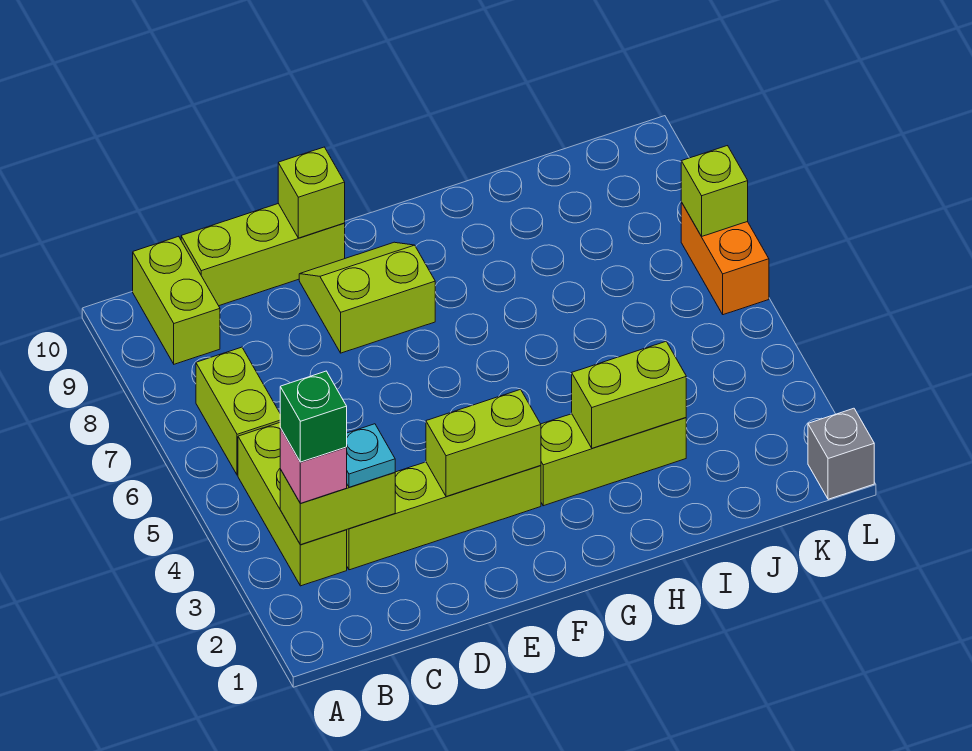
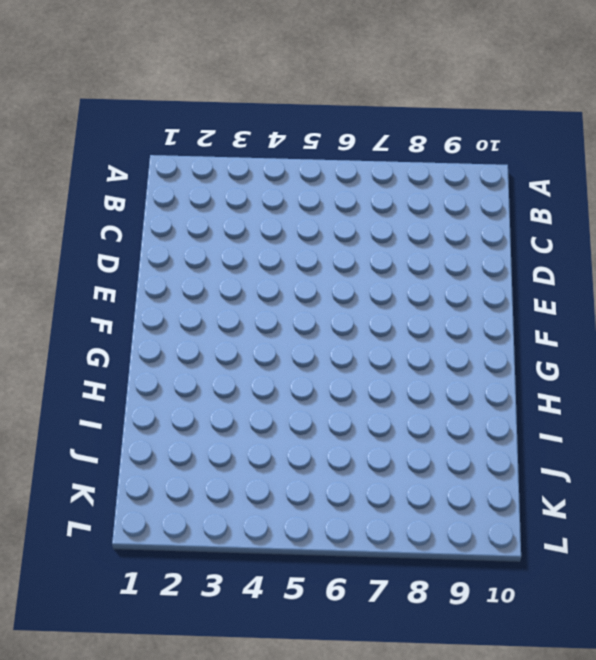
none -> lime 1x3 brick [238,423,347,586]
none -> lime 1x2 brick [196,347,280,475]
none -> lime 1x2 brick [133,236,220,364]

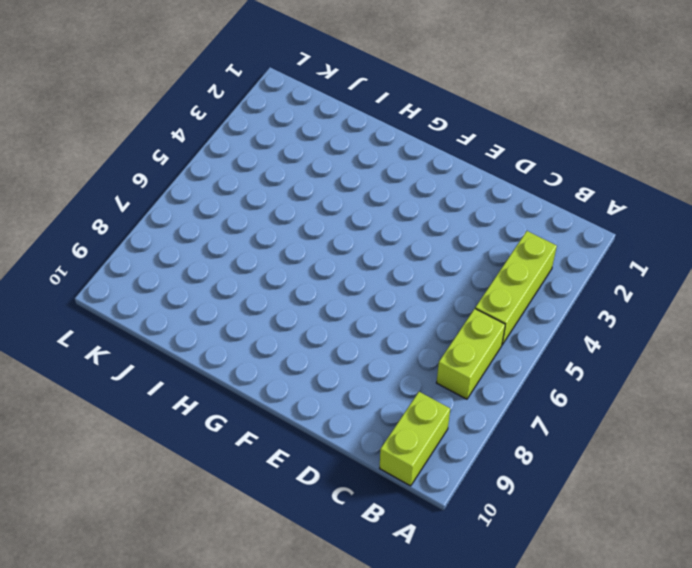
none -> lime 1x4 brick [347,462,541,570]
none -> lime 1x3 brick [181,204,345,306]
none -> lime 2x2 slope [299,242,435,353]

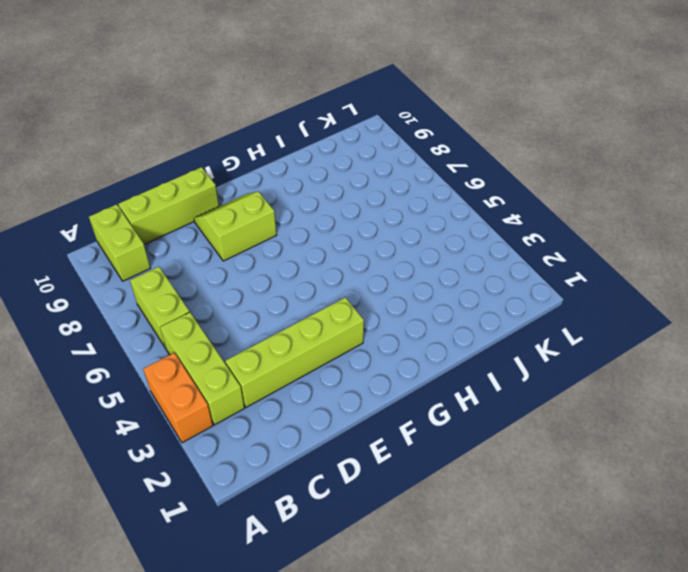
orange 1x2 brick [143,353,213,443] -> orange 1x2 brick moved to [681,202,769,315]
none -> lime 1x3 brick [541,414,686,506]
none -> grey 1x1 brick [808,408,874,499]
none -> lime 1x2 brick [280,469,395,545]

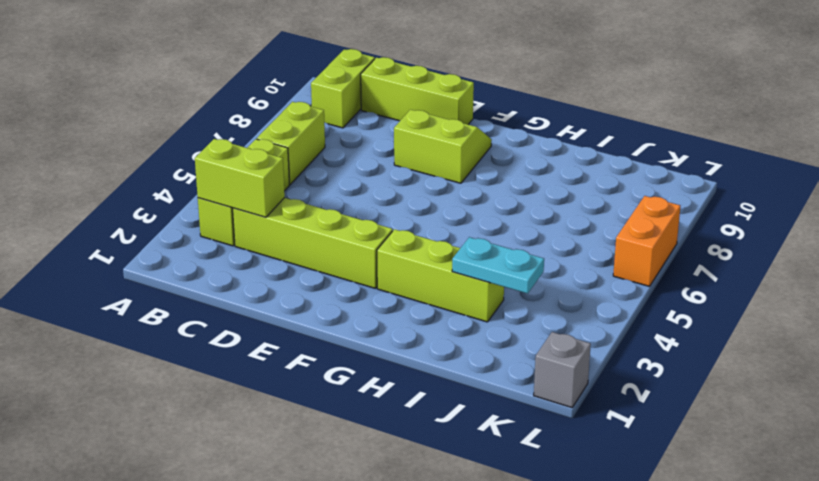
cyan 1x2 plate [452,237,544,294] -> lime 1x2 brick [572,342,686,448]
none -> lime 1x2 brick [426,390,541,497]
none -> lime 1x1 brick [278,147,345,238]
none -> lime 1x1 brick [681,146,748,236]

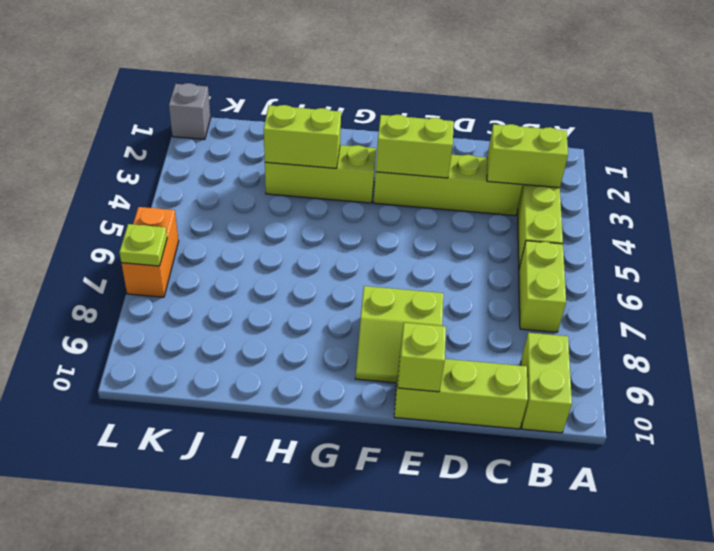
lime 1x1 plate [119,224,167,266] -> lime 1x1 brick [681,146,748,236]
none -> pink 1x1 brick [280,428,347,503]
none -> cyan 1x1 plate [346,424,395,487]
none -> green 1x1 brick [280,371,347,462]

